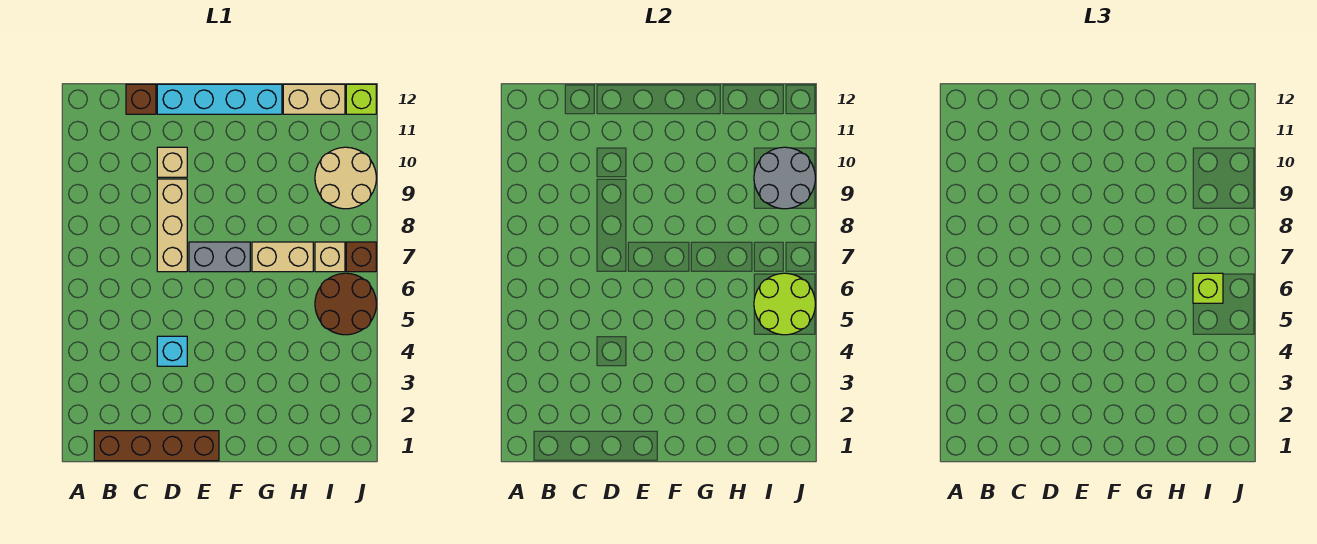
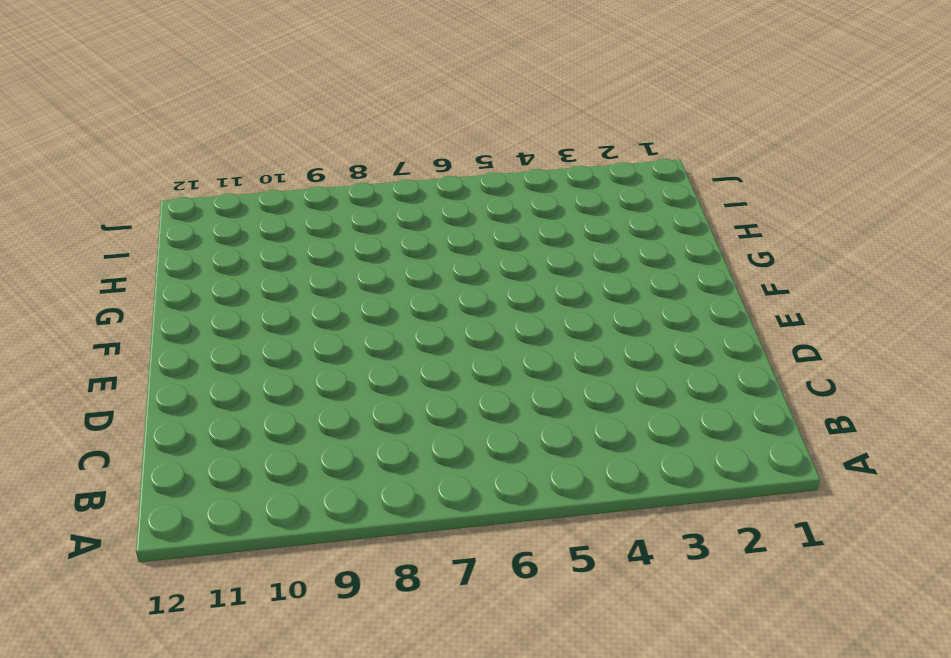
none -> brown 1x4 brick [94,431,219,461]
none -> brown 1x1 brick [126,84,156,114]
none -> cyan 1x1 brick [157,336,187,366]

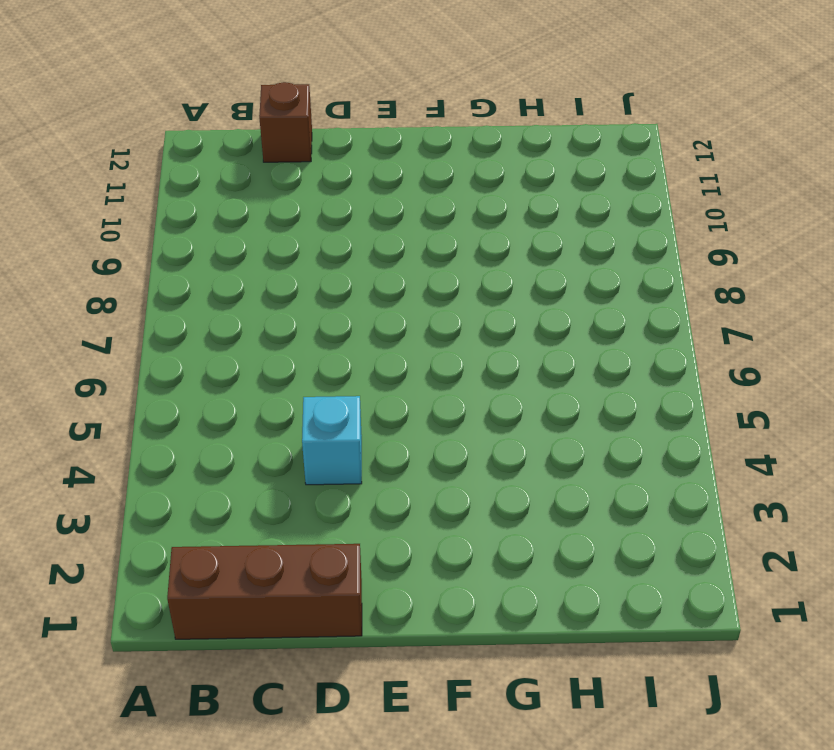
brown 1x3 brick [167,544,362,639] -> brown 1x4 brick [94,431,219,461]
none -> tan 1x3 brick [157,179,187,272]
none -> tan 1x1 brick [157,147,187,177]
none -> cyan 1x4 brick [157,84,282,114]

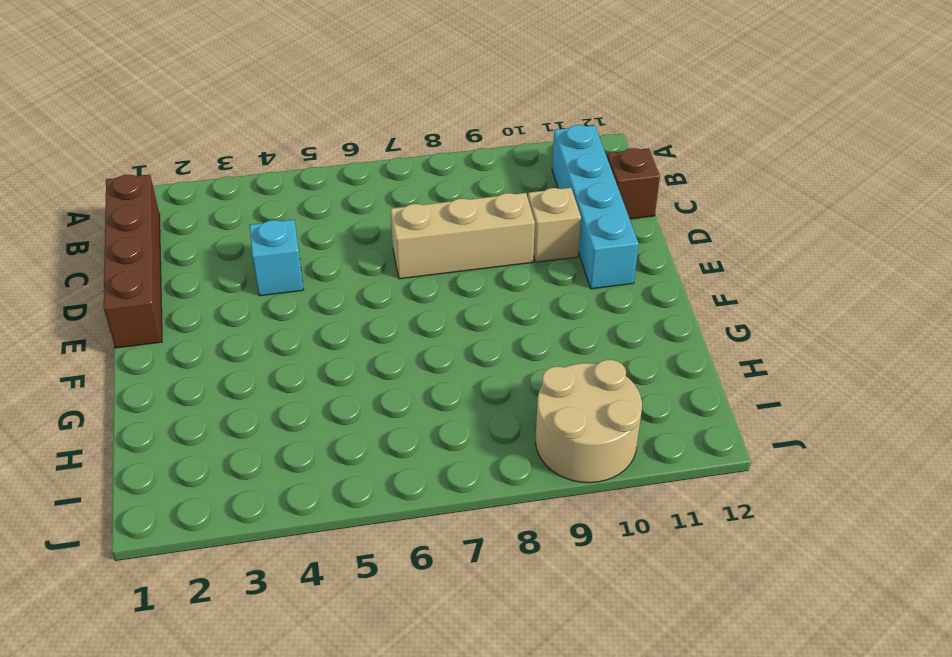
cyan 1x4 brick [552,125,639,289] -> cyan 1x4 brick moved to [157,84,282,114]
none -> grey 1x2 brick [189,242,250,272]
none -> tan 1x2 brick [252,242,313,272]
none -> tan 1x2 brick [283,84,345,114]

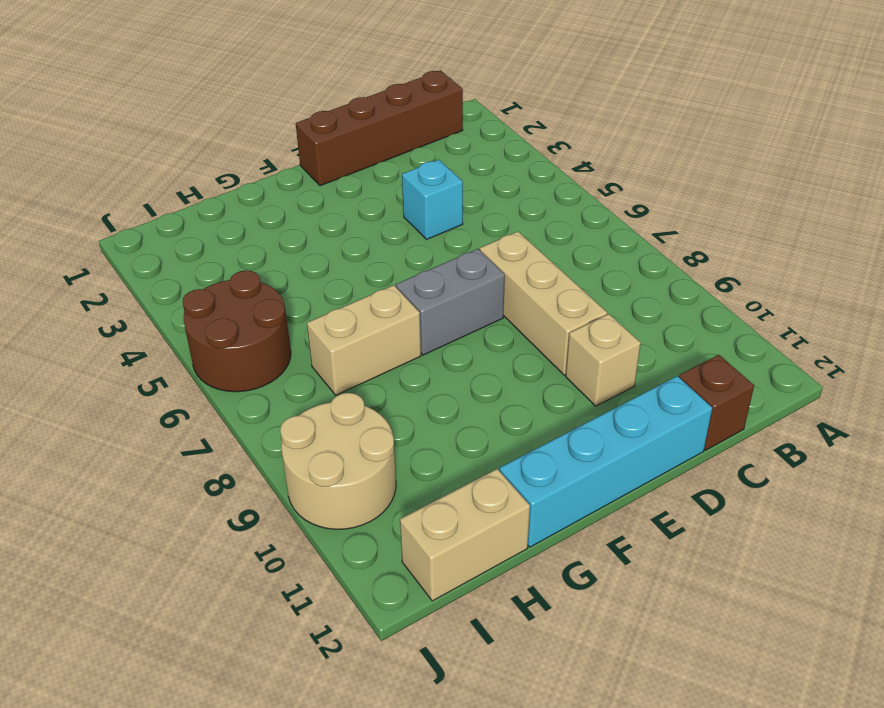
none -> tan 1x1 brick [315,242,345,272]
none -> brown 1x1 brick [346,242,376,272]
none -> lime 1x1 brick [346,84,376,114]

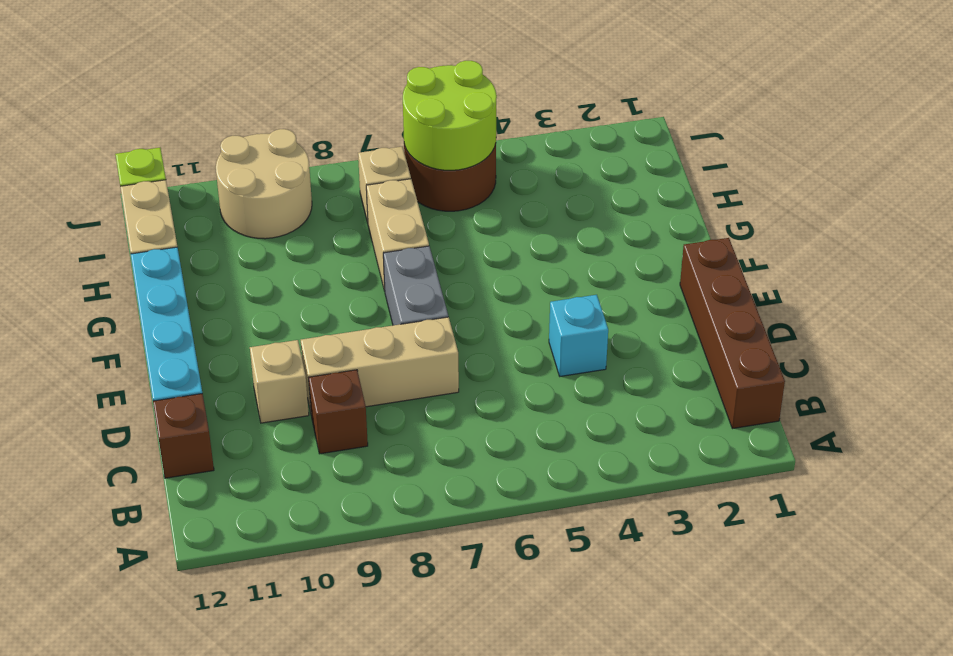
brown 1x1 brick [308,370,368,454] -> brown 1x1 brick moved to [346,242,376,272]
none -> grey 2x2 round brick [754,147,815,209]
none -> lime 1x1 brick [1193,273,1223,303]

